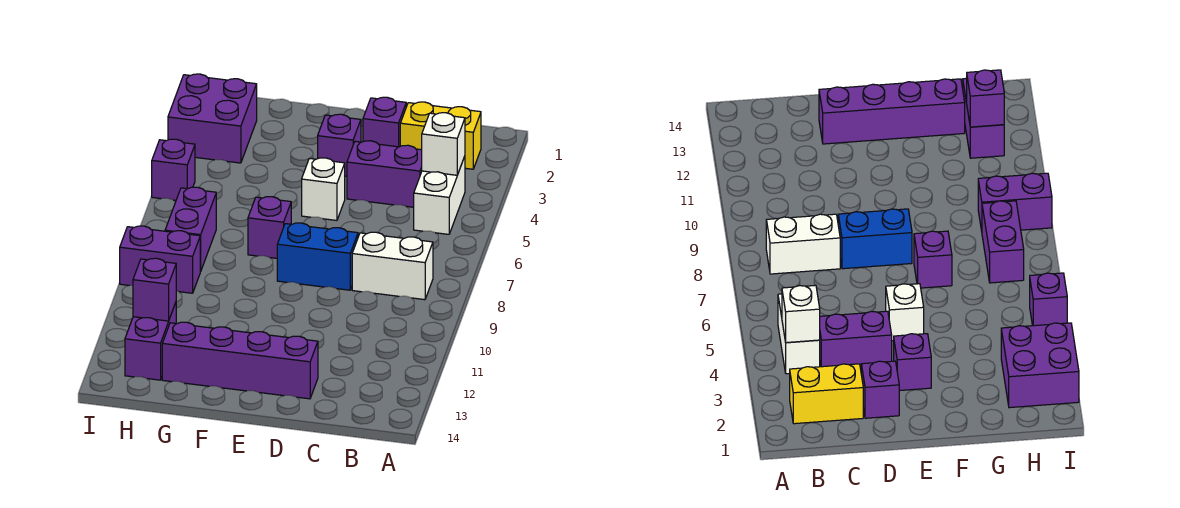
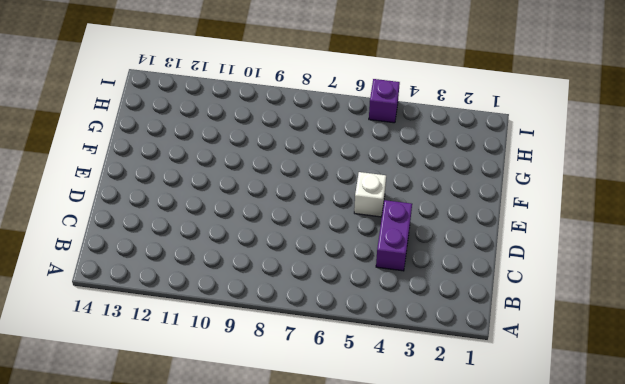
none -> yellow 1x2 brick [400,102,481,169]
none -> white 1x2 brick [414,156,465,234]
none -> white 1x2 brick [352,232,433,300]

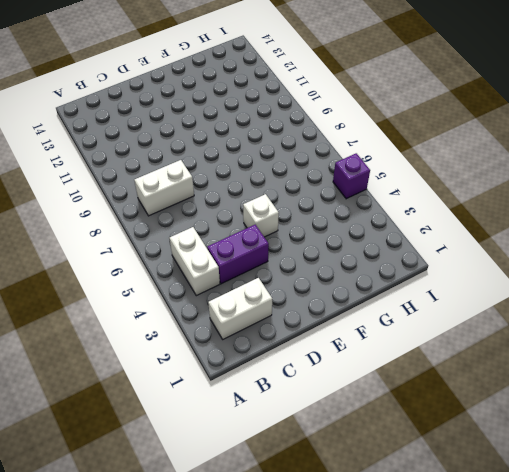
white 1x2 brick [208,278,272,339] -> yellow 1x2 brick [400,102,481,169]
none -> purple 1x1 brick [363,97,406,147]
none -> blue 1x2 brick [277,223,358,290]
none -> purple 1x4 brick [162,322,318,399]

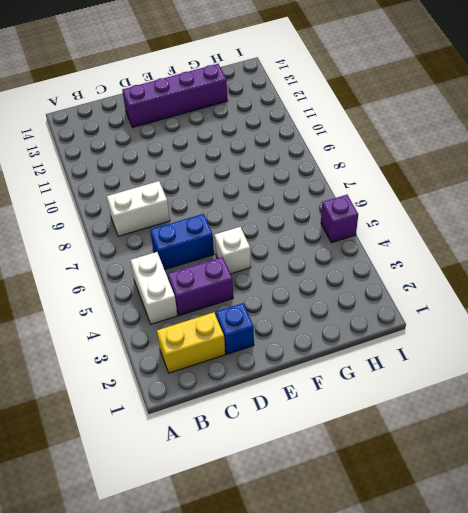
blue 1x2 brick [150,214,214,270] -> blue 1x2 brick moved to [277,223,358,290]
blue 1x1 brick [216,303,254,354] -> purple 1x1 brick [363,97,406,147]
none -> purple 1x1 brick [318,114,361,176]
none -> purple 1x1 brick [248,197,291,258]
none -> purple 2x2 brick [168,74,257,163]

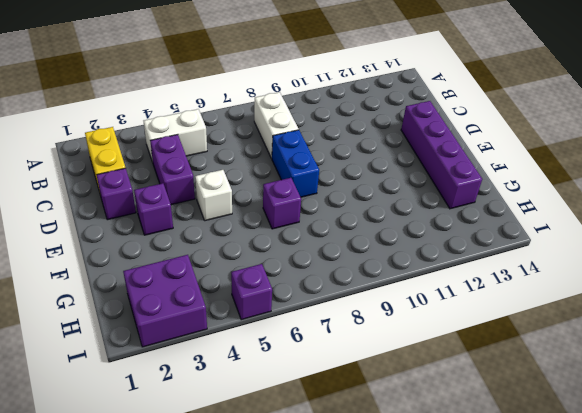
none -> purple 1x2 brick [165,187,216,271]
none -> purple 1x2 brick [120,226,201,293]
none -> purple 1x2 brick [125,303,176,380]

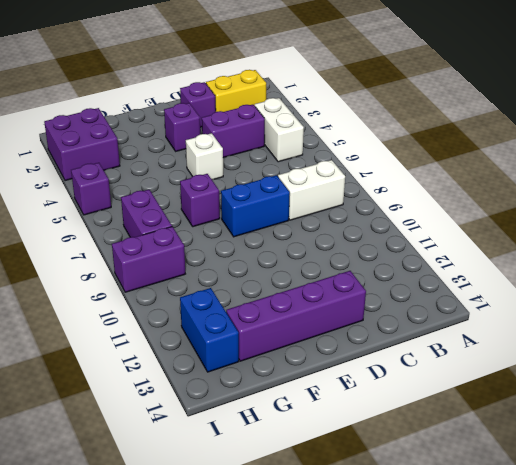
blue 1x2 brick [180,288,239,372] -> purple 1x2 brick [125,303,176,380]
none -> white 1x1 brick [422,113,465,175]
none -> purple 1x1 brick [133,258,176,321]

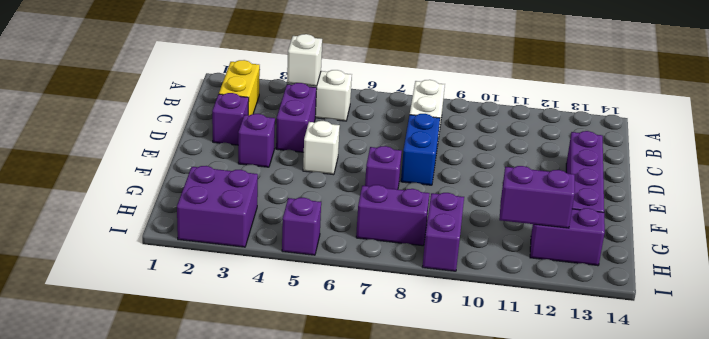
purple 1x2 brick [499,166,575,228] -> purple 1x1 brick [133,258,176,321]

